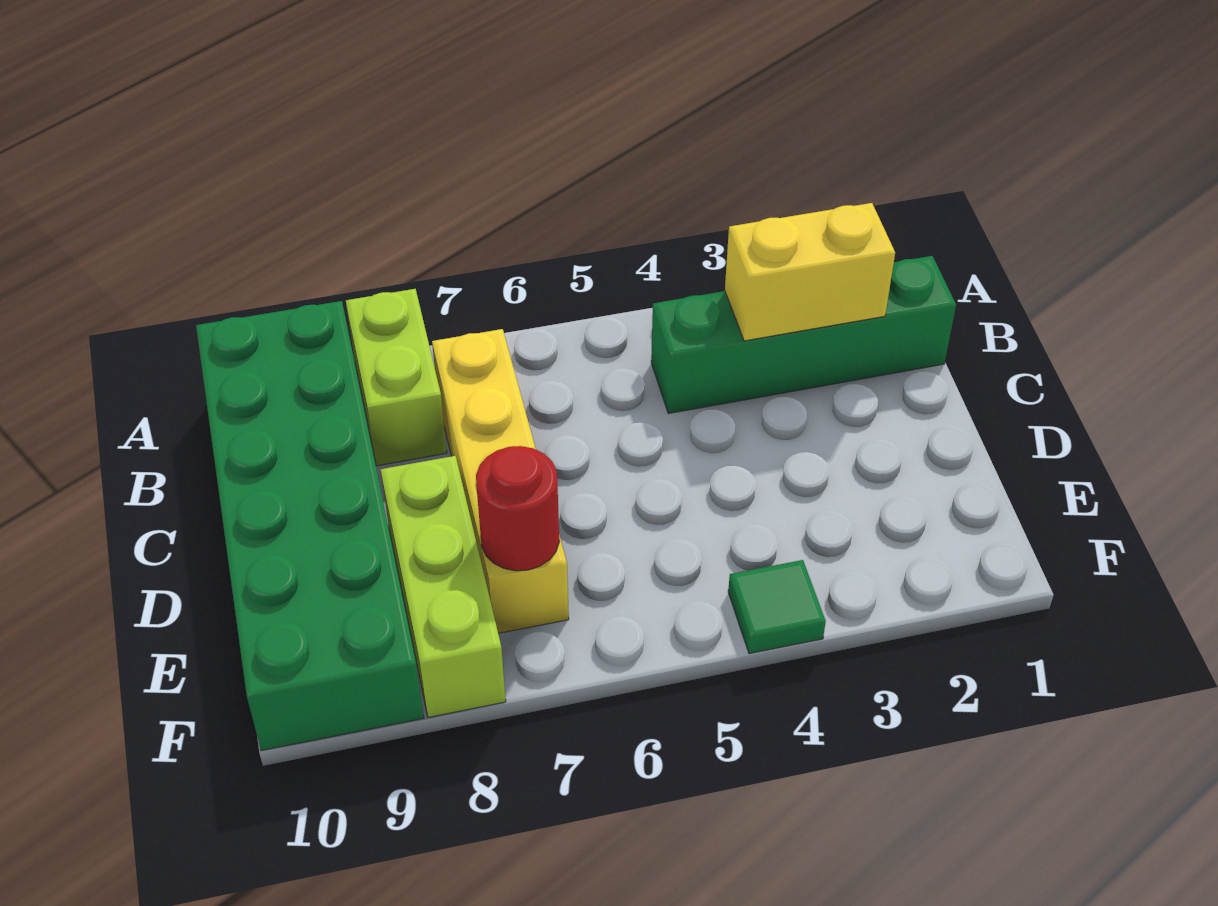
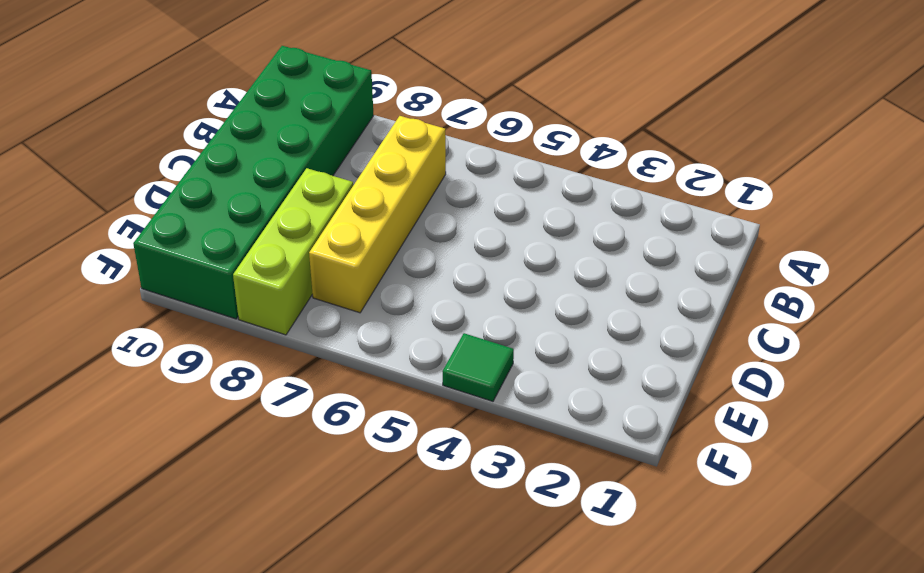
none -> lime 1x2 brick [346,289,447,466]
none -> green 1x4 brick [651,256,956,414]

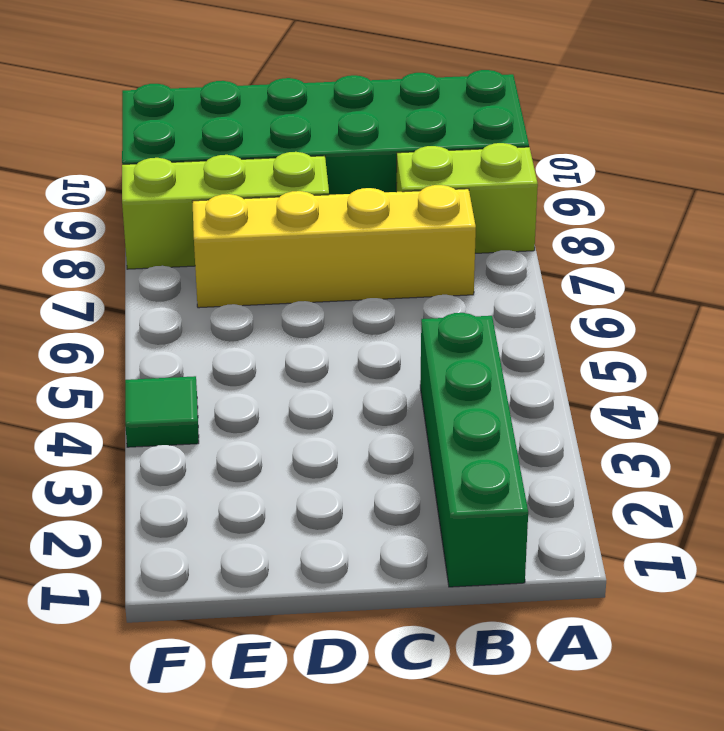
none -> yellow 1x2 brick [725,203,895,341]
none -> red 1x1 round brick [476,446,559,571]

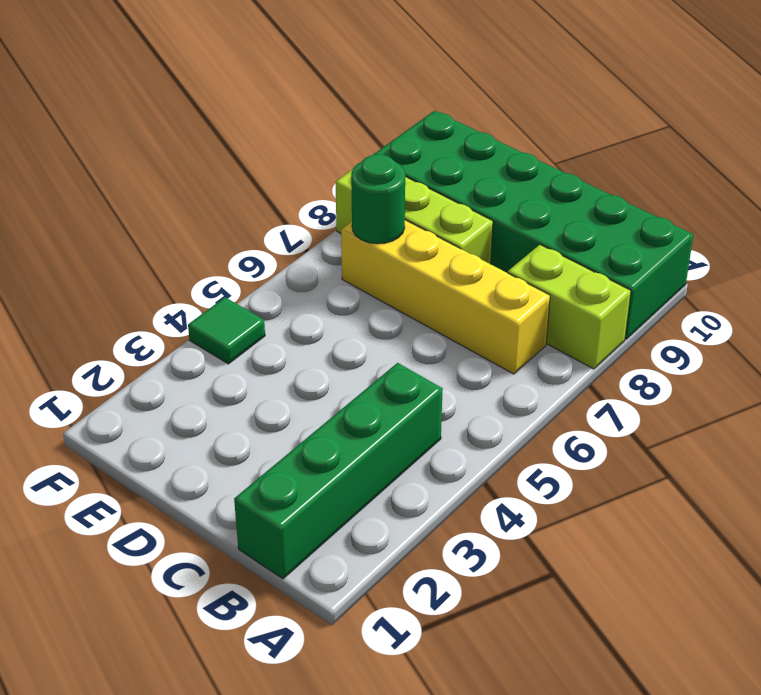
green 1x1 round brick [351,154,405,244] -> red 1x1 round brick [476,446,559,571]
none -> yellow 1x2 brick [725,203,895,341]

